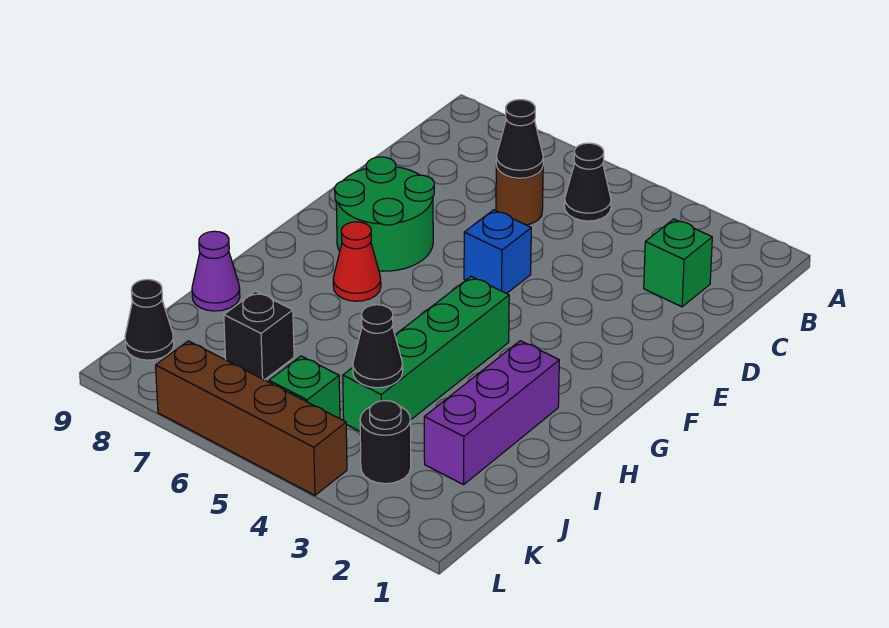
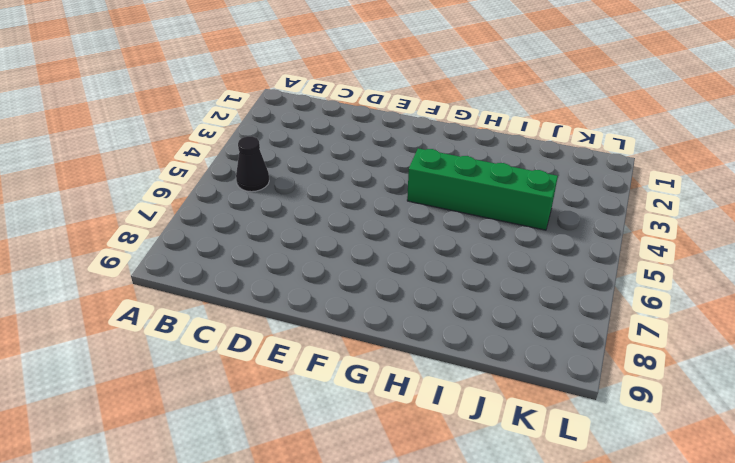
none -> green 1x1 brick [644,219,712,307]
none -> brown 1x1 round brick [496,165,543,225]
none -> blue 1x1 brick [464,210,531,294]

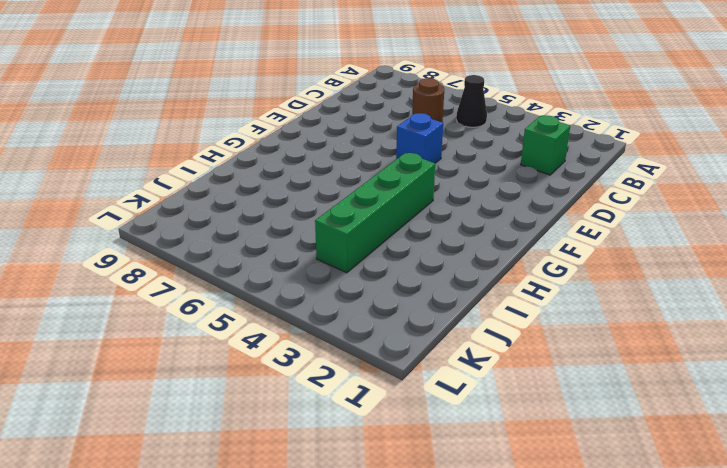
none -> green 2x2 round brick [335,157,434,271]
none -> red 1x1 cone [333,222,381,301]
none -> purple 1x3 brick [424,341,559,485]

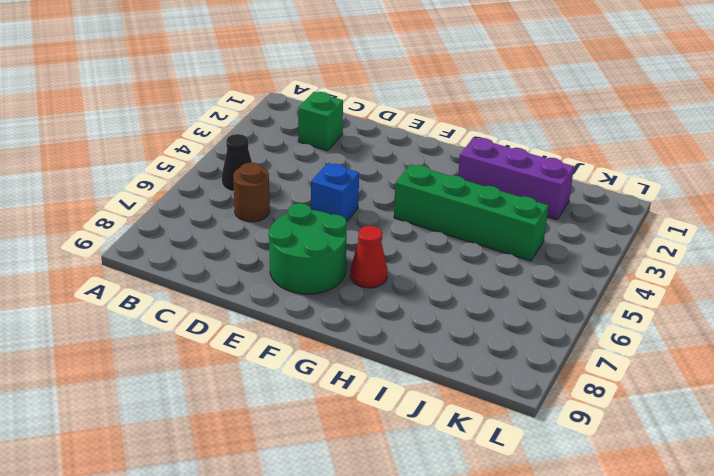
none -> purple 1x1 cone [192,231,240,311]
none -> black 1x1 brick [224,291,294,380]
none -> black 1x1 round brick [360,401,411,484]

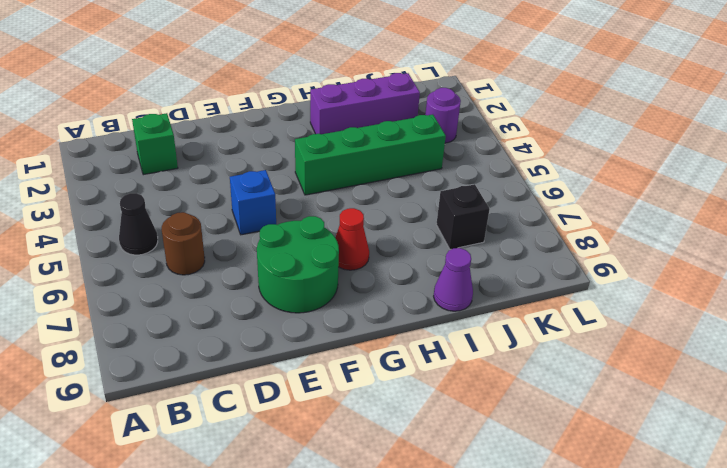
purple 1x1 round brick [425,88,461,143] -> black 1x1 round brick [360,401,411,484]
none -> green 1x1 brick [269,356,340,419]
none -> black 1x1 cone [125,280,174,360]
none -> brown 1x4 brick [156,341,347,495]

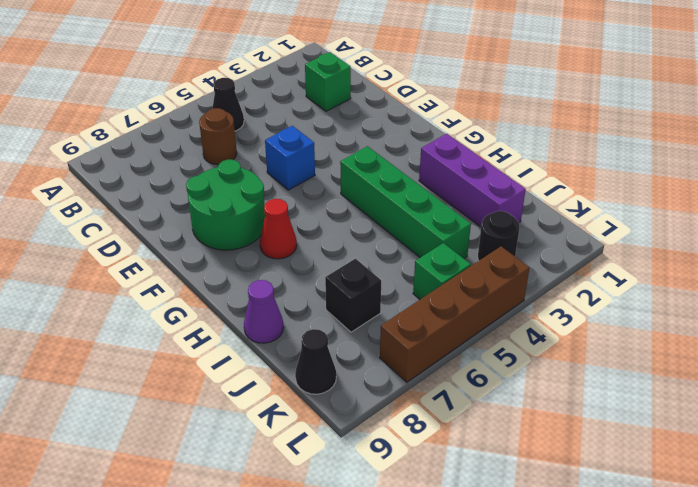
none -> black 1x1 cone [496,100,543,178]
none -> black 1x1 cone [353,305,403,388]

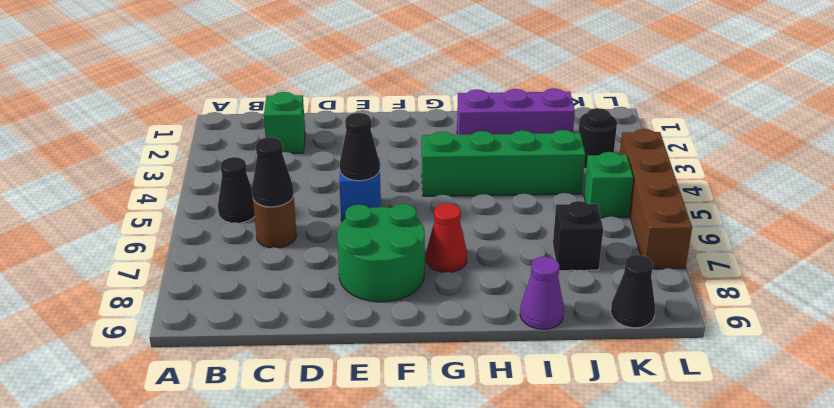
black 1x1 cone [340,113,380,181] -> black 1x1 cone moved to [353,305,403,388]

